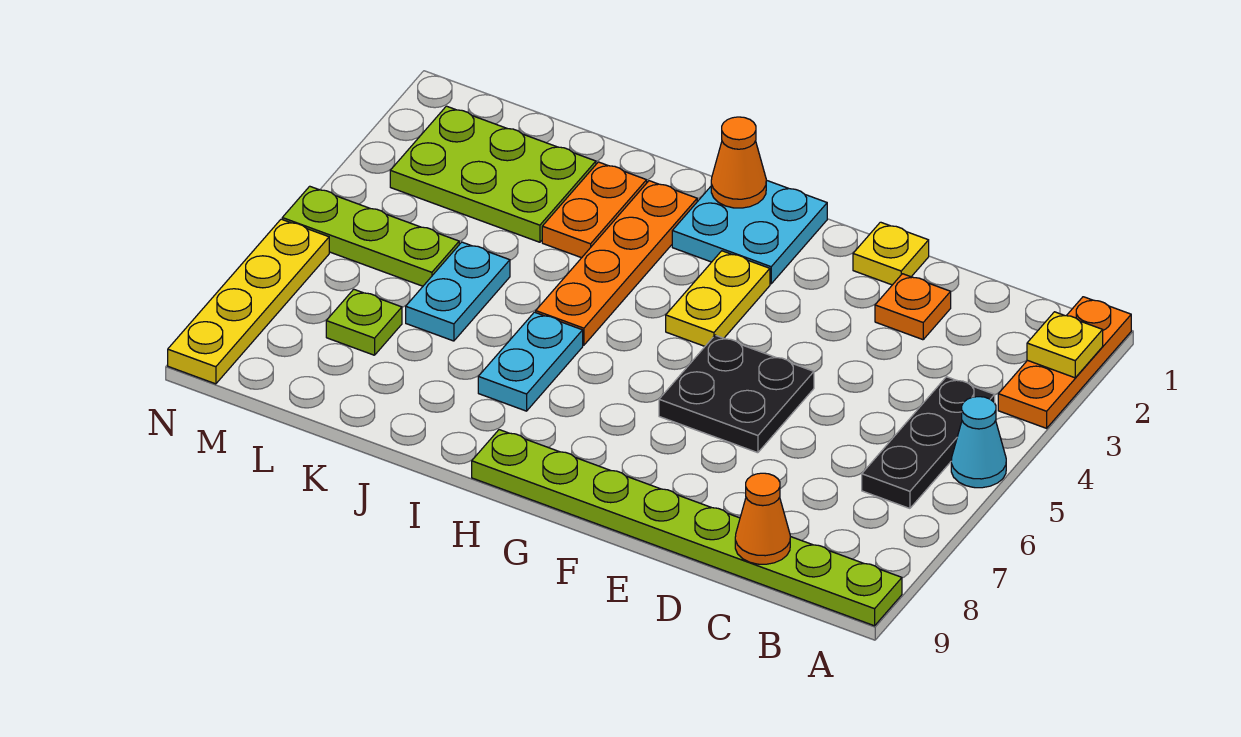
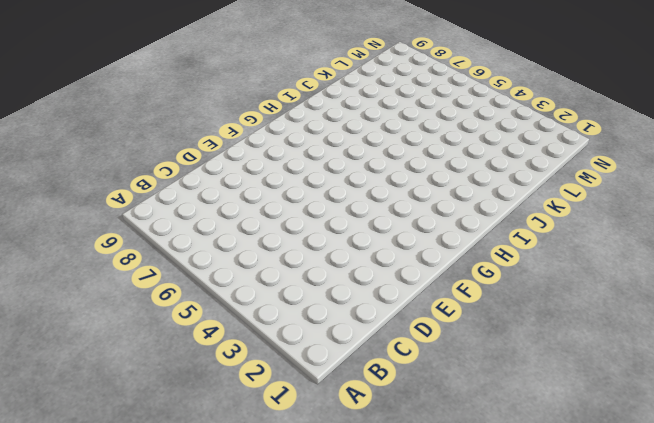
none -> orange 1x3 plate [998,297,1131,428]
none -> cyan 1x1 cone [951,397,1006,488]
none -> lime 1x8 plate [472,430,902,626]

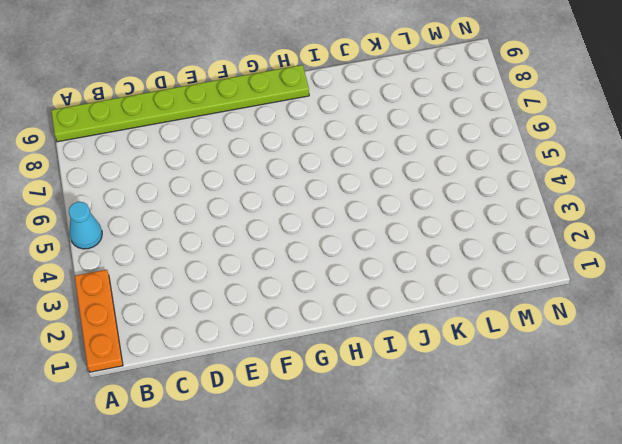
none -> black 1x3 plate [862,377,995,508]
none -> orange 1x1 plate [875,274,951,340]
none -> yellow 1x1 plate [853,222,929,285]

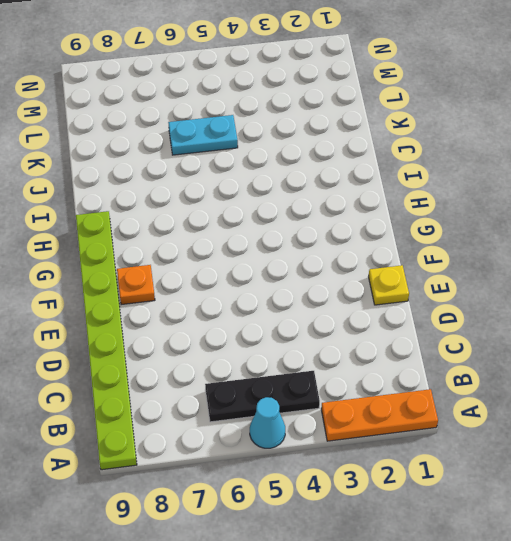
orange 1x1 plate [117,265,155,305] -> orange 1x1 plate moved to [875,274,951,340]
none -> black 2x2 plate [659,335,814,453]
none -> cyan 2x2 plate [672,180,827,284]
none -> yellow 1x2 plate [666,251,770,346]

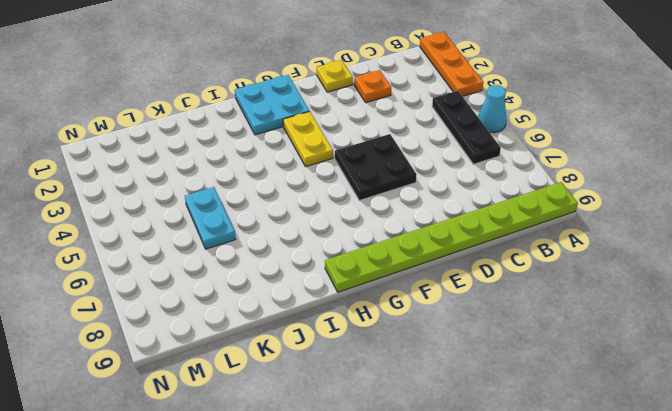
none -> orange 1x4 plate [536,181,697,345]
none -> cyan 1x2 plate [478,312,583,411]
none -> orange 1x2 plate [542,162,647,258]

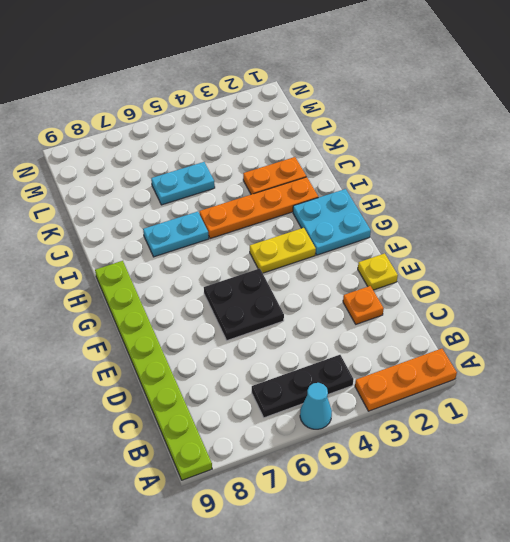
none -> lime 2x3 plate [390,106,596,242]
none -> lime 1x3 plate [282,186,459,286]
none -> lime 1x1 plate [326,289,402,355]

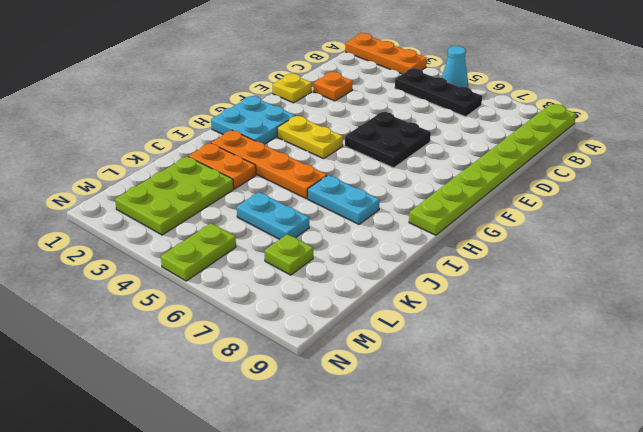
lime 1x2 plate [161,223,236,281] -> lime 1x3 plate [282,186,459,286]
none -> yellow 1x4 plate [168,219,329,384]
none -> yellow 1x1 plate [1027,312,1103,378]
none -> orange 1x1 cone [735,473,790,564]

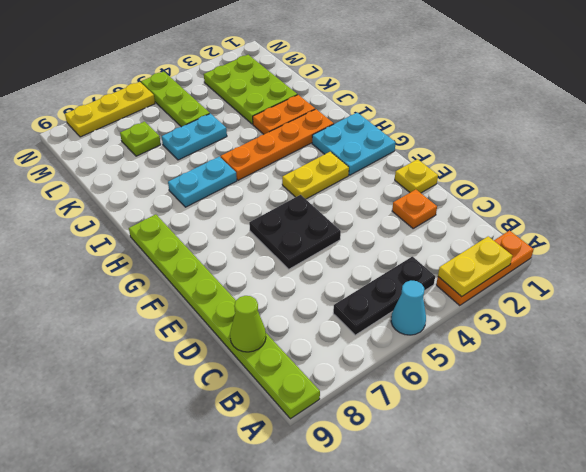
yellow 1x2 plate [438,236,512,297] -> yellow 1x1 plate [1027,312,1103,378]
lime 1x1 cone [230,296,266,352] -> orange 1x1 cone [735,473,790,564]
yellow 1x3 plate [65,82,155,137] -> yellow 1x4 plate [168,219,329,384]
none -> orange 1x1 cone [711,117,766,208]

